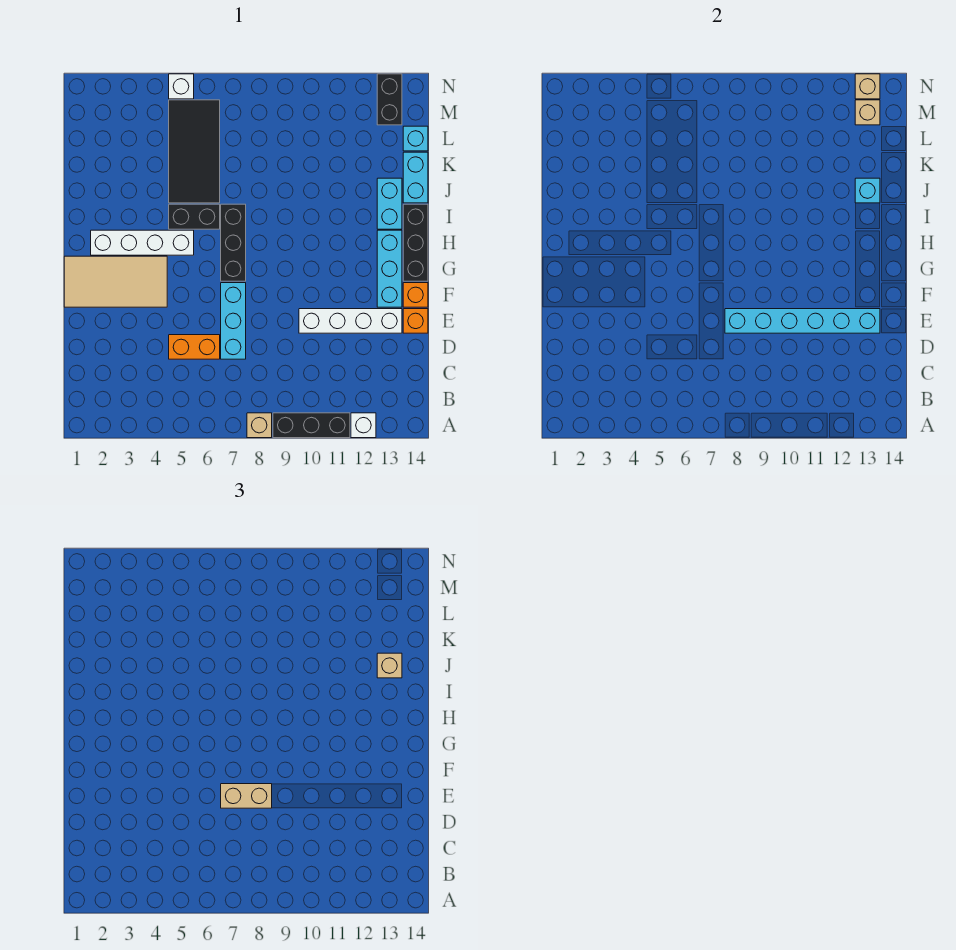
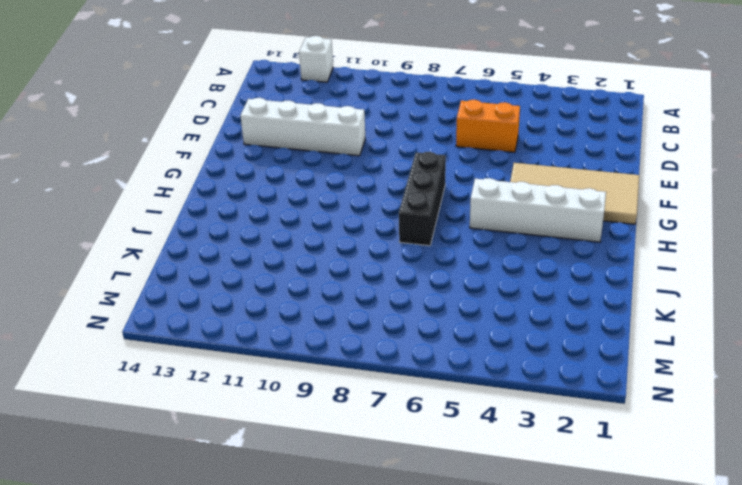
none -> tan 1x1 brick [247,413,272,438]
none -> black 1x3 brick [273,413,350,438]
none -> cyan 1x3 brick [221,283,246,359]

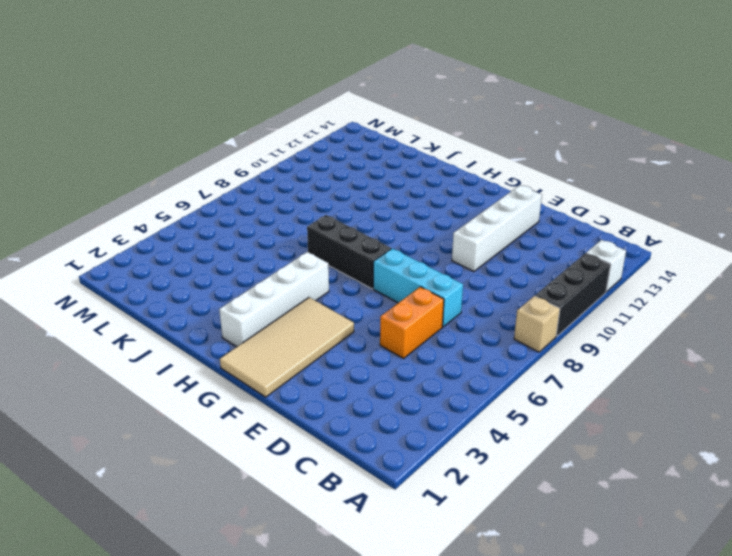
none -> orange 1x1 brick [403,309,428,333]
none -> cyan 1x3 brick [377,230,402,307]
none -> orange 1x1 brick [403,283,428,307]

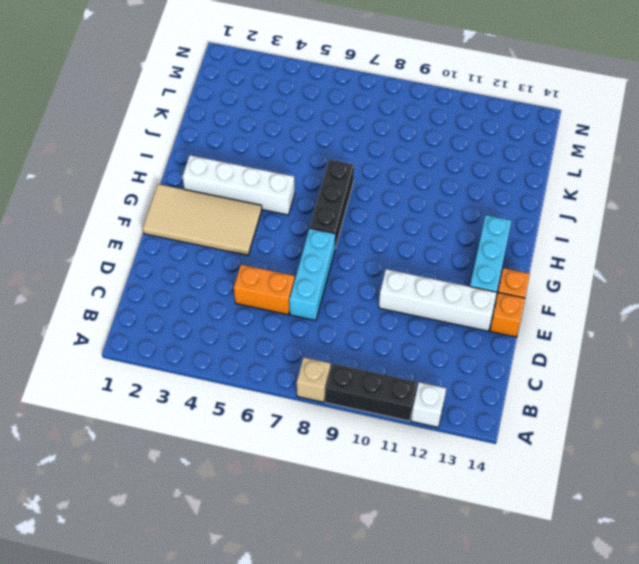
none -> black 1x3 brick [403,204,428,281]
none -> black 1x2 brick [169,204,220,229]
none -> cyan 1x2 brick [377,178,402,229]

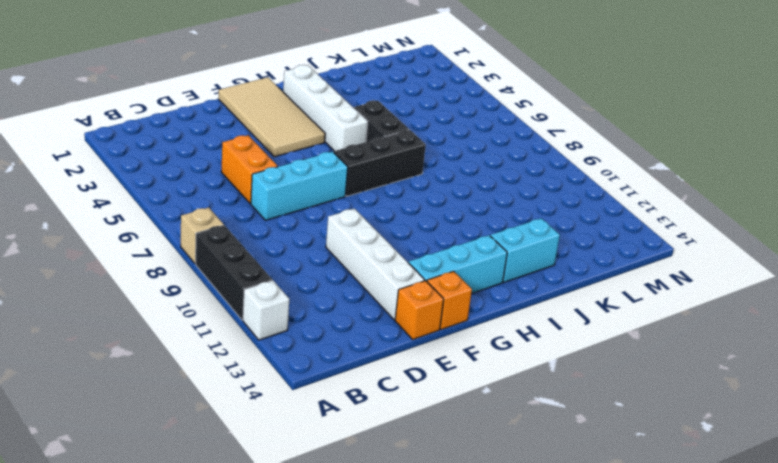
none -> black 1x3 brick [403,204,428,281]
none -> black 2x4 tile [169,100,220,203]
none -> cyan 1x2 brick [403,152,428,203]

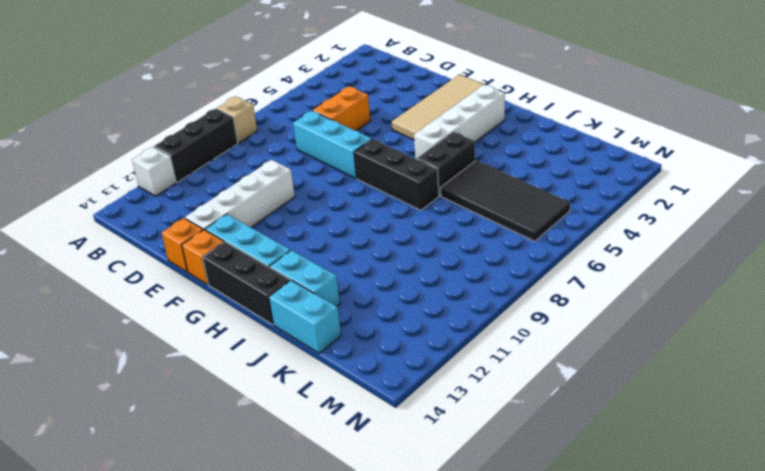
none -> cyan 1x1 brick [403,126,428,151]
none -> black 1x2 brick [377,74,402,125]
none -> white 1x1 brick [169,74,194,99]

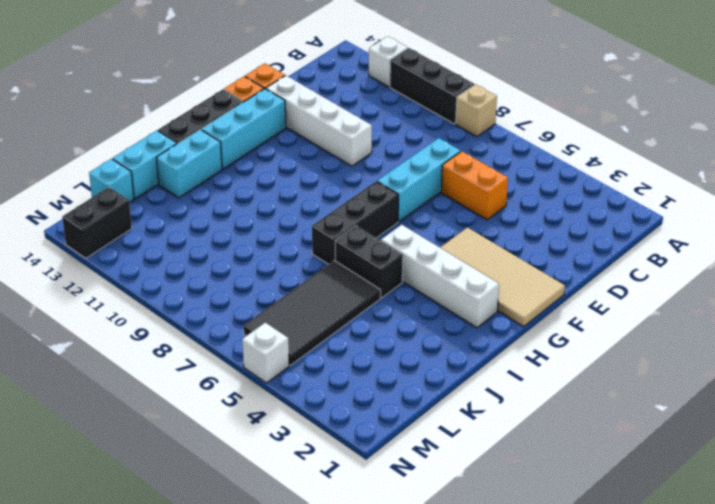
none -> cyan 1x6 brick [725,309,880,333]
none -> cyan 1x1 brick [855,178,880,203]
none -> tan 1x1 brick [855,100,880,125]

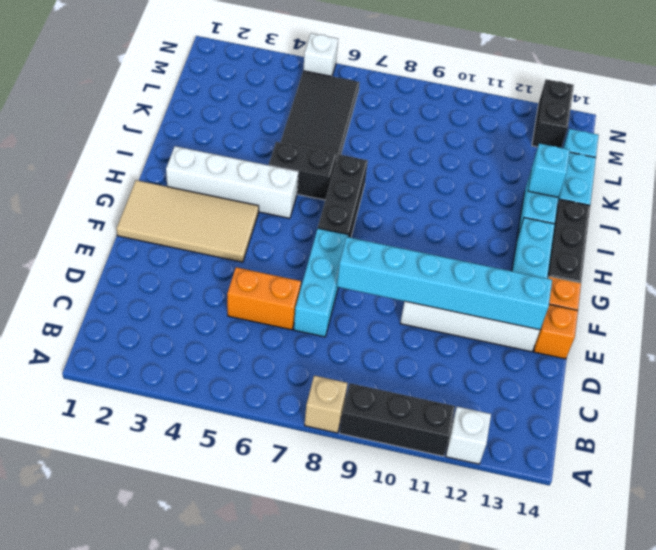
none -> tan 1x1 brick [855,100,880,125]
none -> tan 1x1 brick [855,74,880,99]
none -> tan 1x2 brick [221,784,272,808]

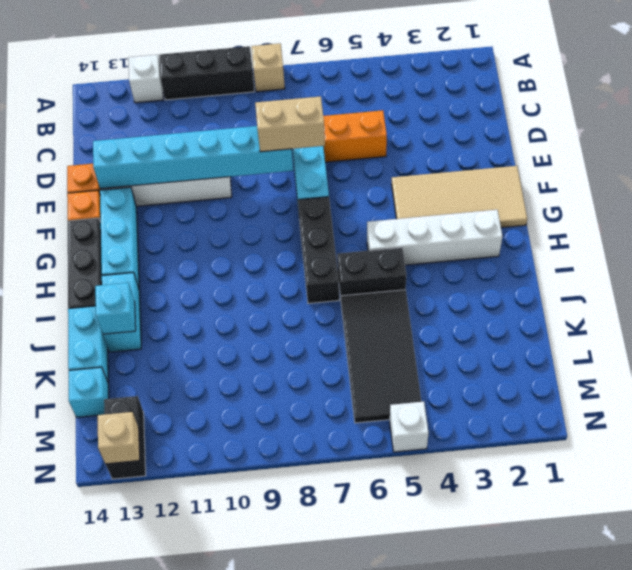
none -> tan 1x1 brick [855,100,880,125]
none -> tan 1x1 brick [377,653,402,678]

